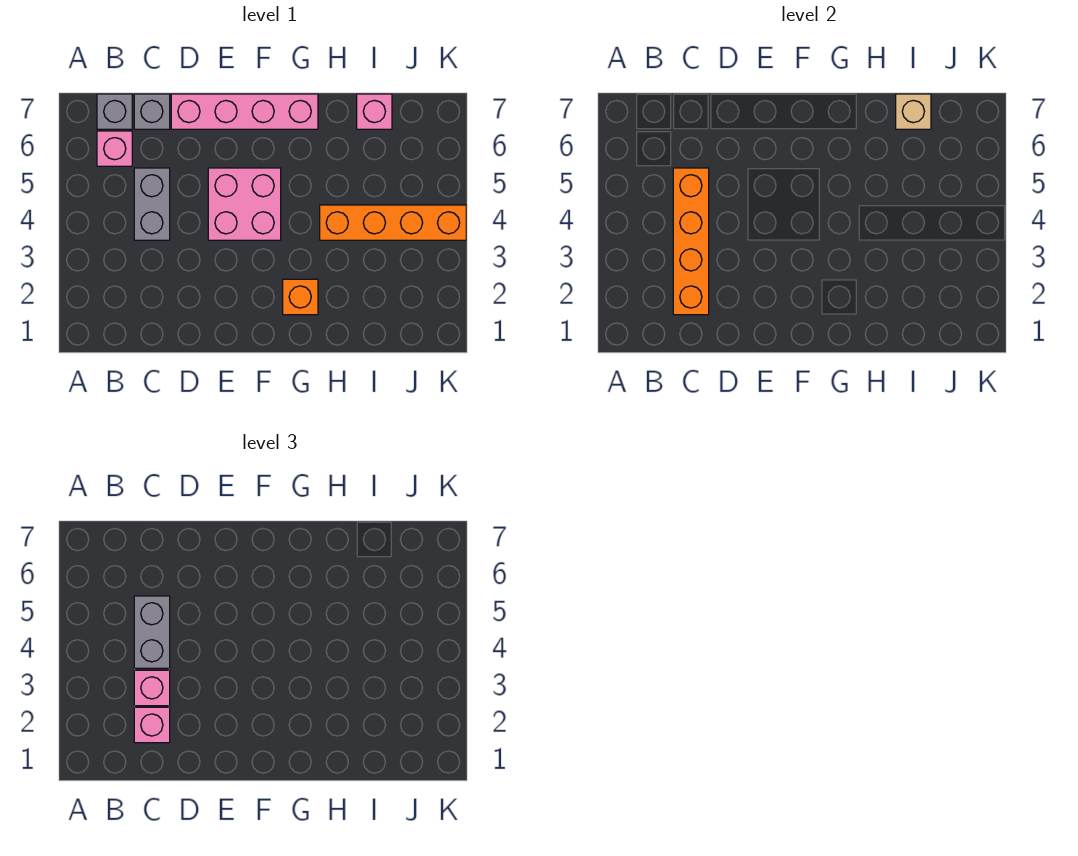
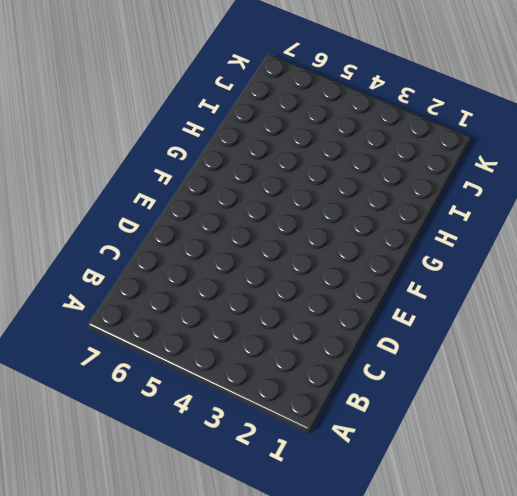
none -> pink 1x1 brick [97,131,132,166]
none -> grey 1x1 brick [97,94,132,129]
none -> grey 1x2 brick [134,168,170,240]

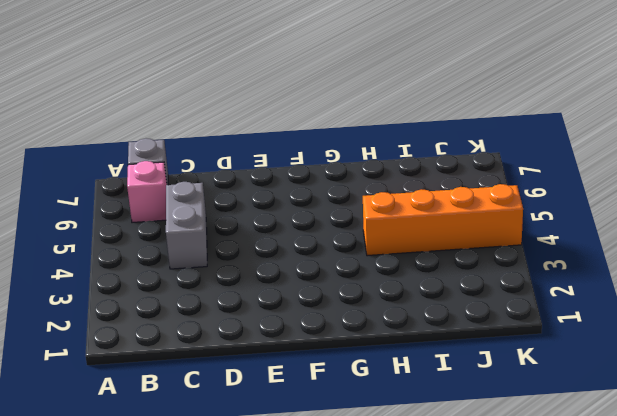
none -> grey 1x1 brick [134,94,170,129]
none -> pink 1x4 brick [171,94,318,129]
none -> pink 2x2 brick [208,168,281,240]

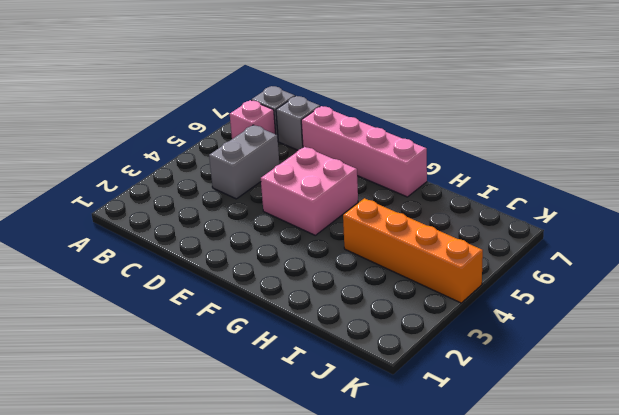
none -> orange 1x1 brick [283,279,318,315]
none -> pink 1x1 brick [357,94,392,129]
none -> orange 1x4 brick [673,168,709,315]

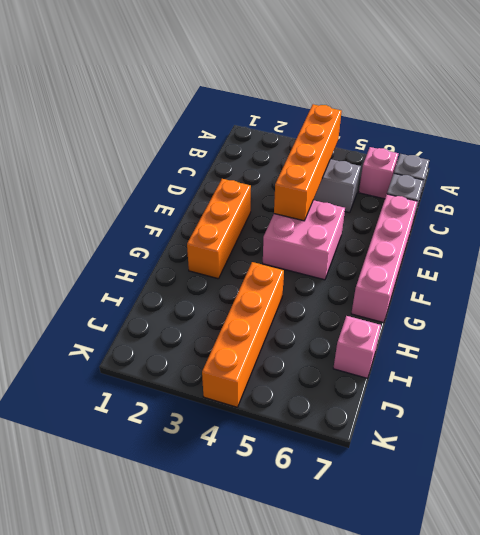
orange 1x4 brick [274,104,342,221] -> orange 1x4 brick turned to [673,168,709,315]
orange 1x3 brick [187,179,251,279] -> orange 1x1 brick [283,279,318,315]
none -> tan 1x1 brick [896,94,931,129]
none -> pink 1x1 brick [134,707,170,743]
none -> pink 1x1 brick [134,670,170,706]

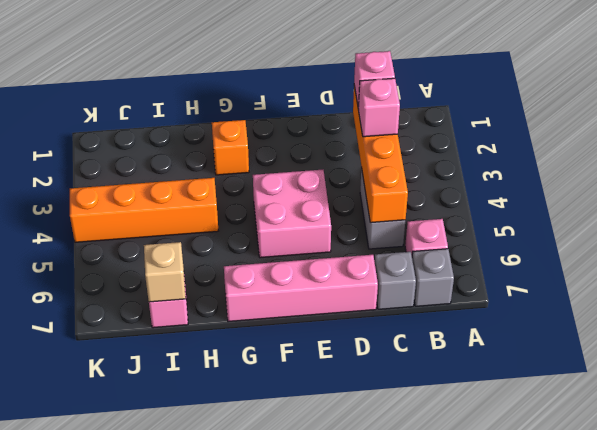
none -> grey 1x2 brick [134,596,170,668]

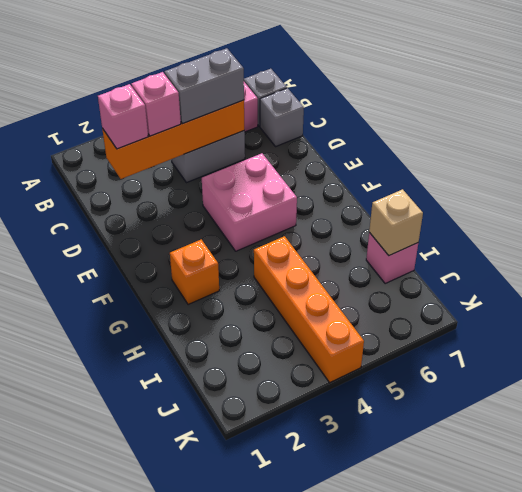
none -> pink 1x4 brick [171,94,318,129]

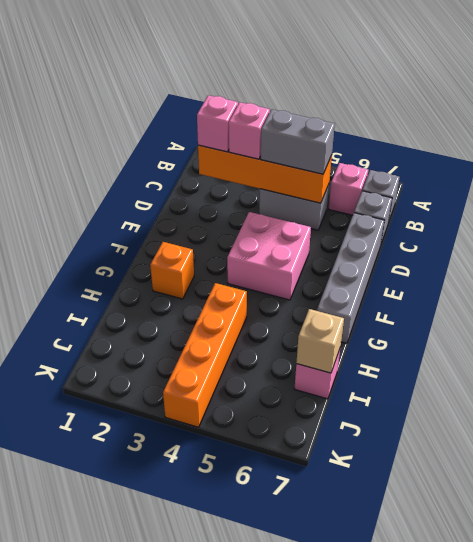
grey 1x4 brick [317,213,385,343] -> pink 1x4 brick [171,94,318,129]

